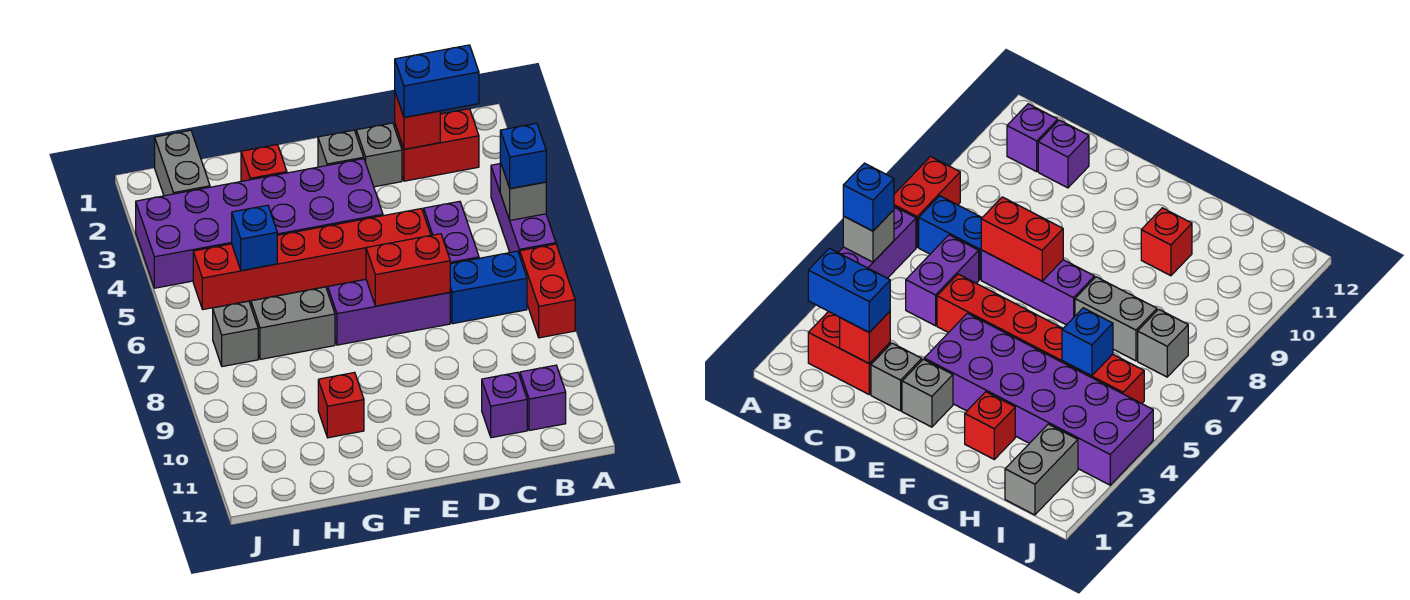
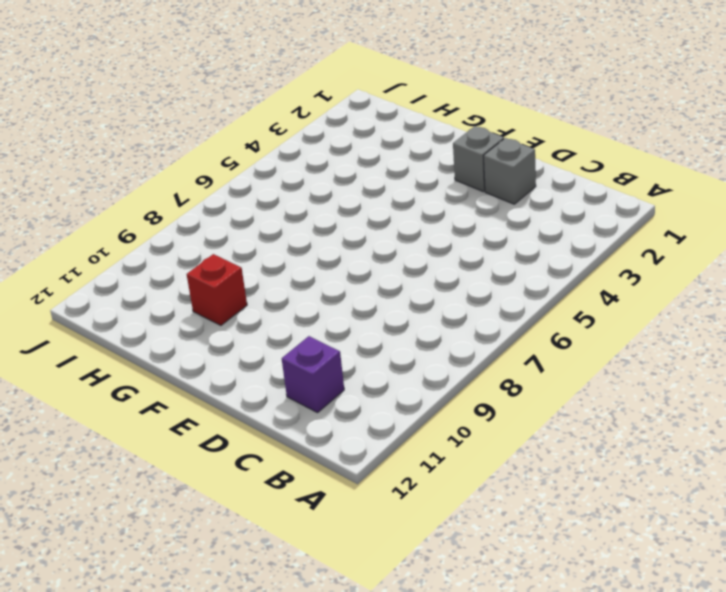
none -> purple 1x3 brick [491,164,556,255]
none -> red 1x2 brick [520,244,575,338]
none -> red 1x2 brick [395,109,479,181]

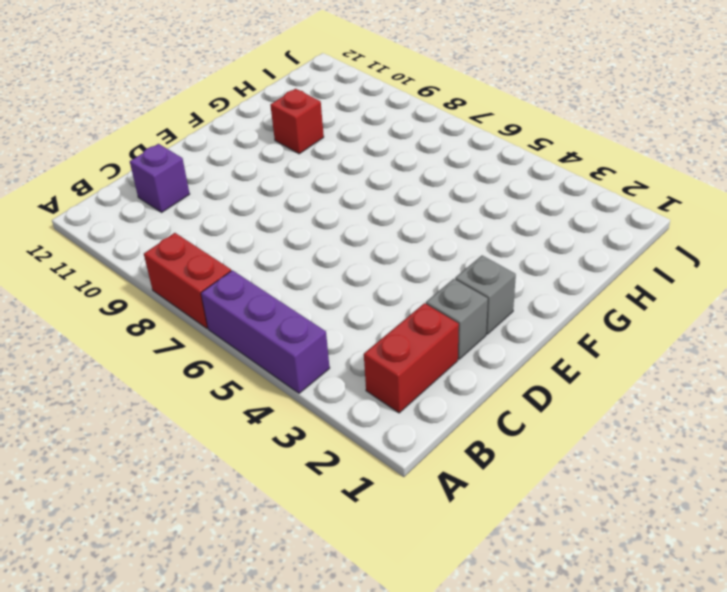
none -> blue 1x2 brick [450,251,527,324]
none -> purple 1x1 brick [520,365,566,431]
none -> purple 1x2 brick [424,201,479,264]

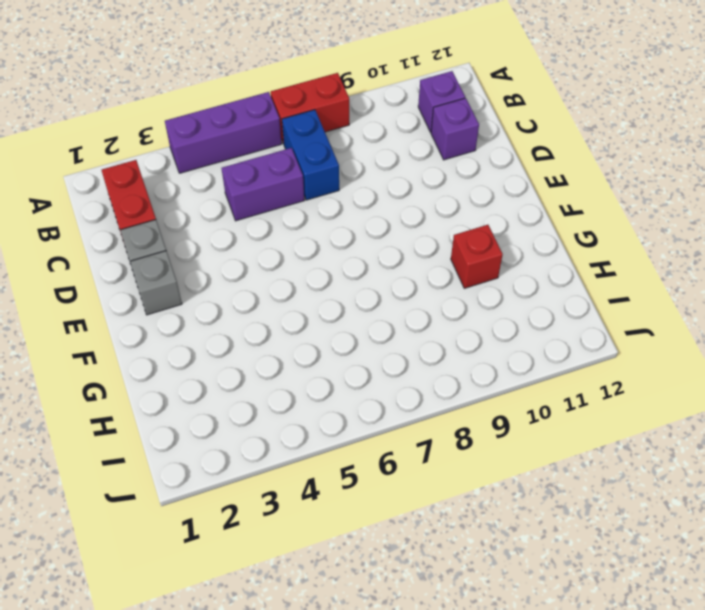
none -> red 1x6 brick [193,209,431,309]
none -> purple 1x3 brick [328,279,450,345]
none -> purple 2x6 brick [136,159,383,288]

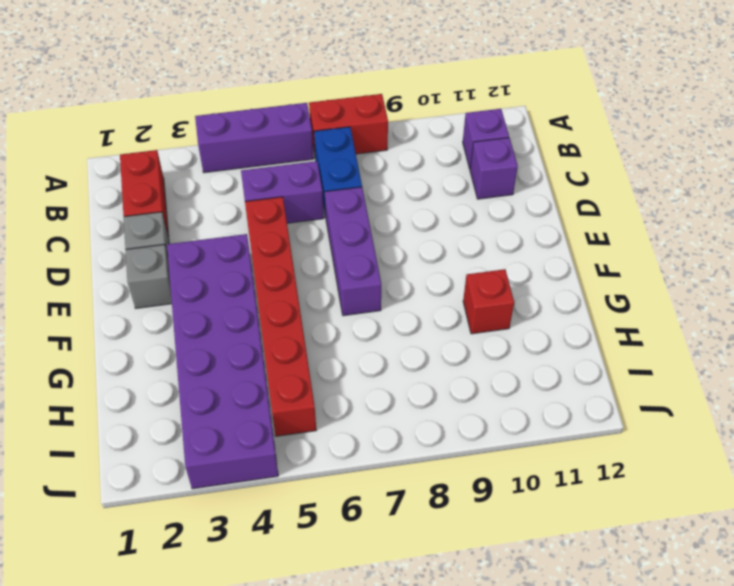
none -> red 1x1 brick [241,145,287,181]
none -> grey 1x2 brick [251,287,335,359]
none -> grey 1x2 brick [155,130,210,196]

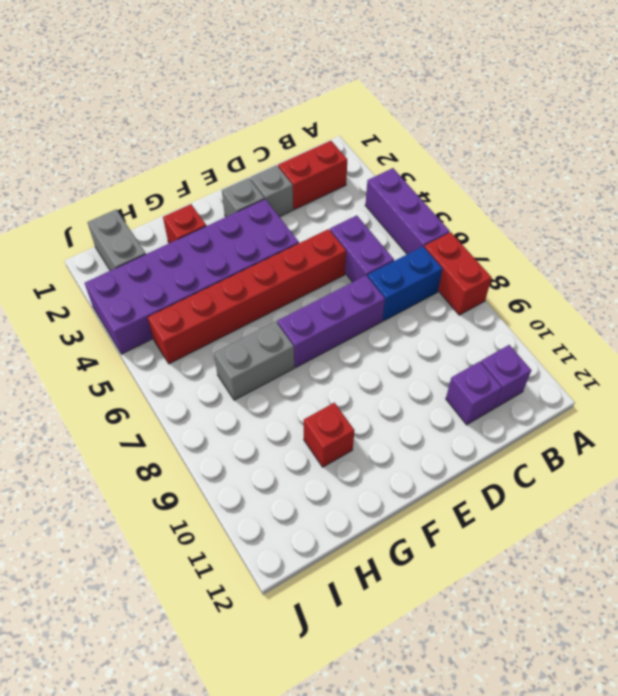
none -> grey 1x1 brick [213,301,258,367]
none -> grey 1x1 brick [500,162,546,220]
none -> red 1x1 brick [395,93,440,149]

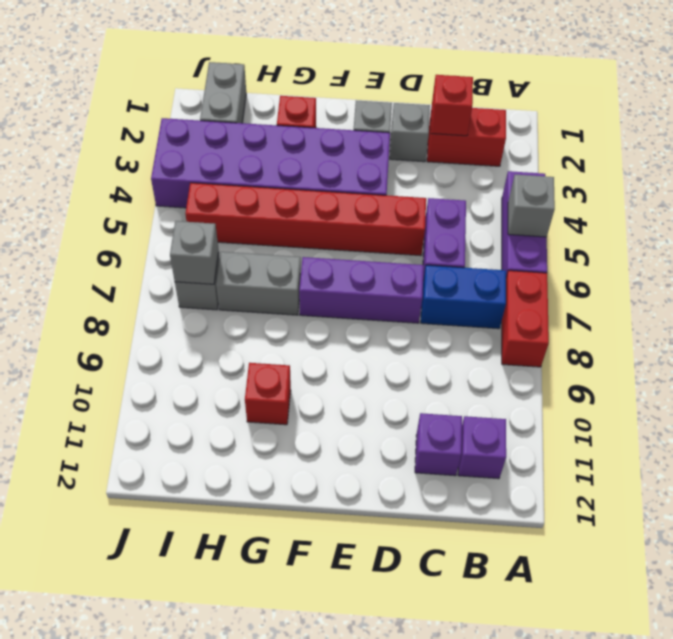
grey 1x1 brick [170,221,219,284] -> none
none -> red 1x2 brick [366,234,450,306]
none -> blue 1x1 brick [232,205,277,271]
none -> blue 1x1 brick [500,123,546,189]

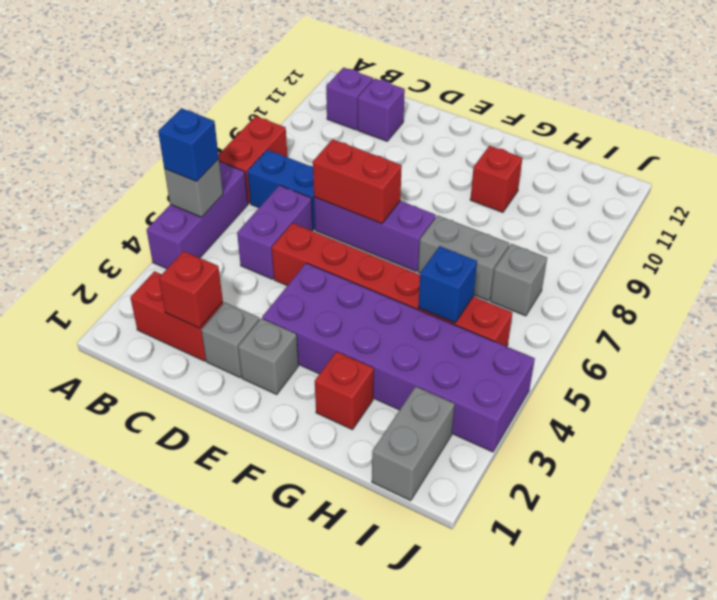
none -> blue 1x2 brick [395,45,479,118]

